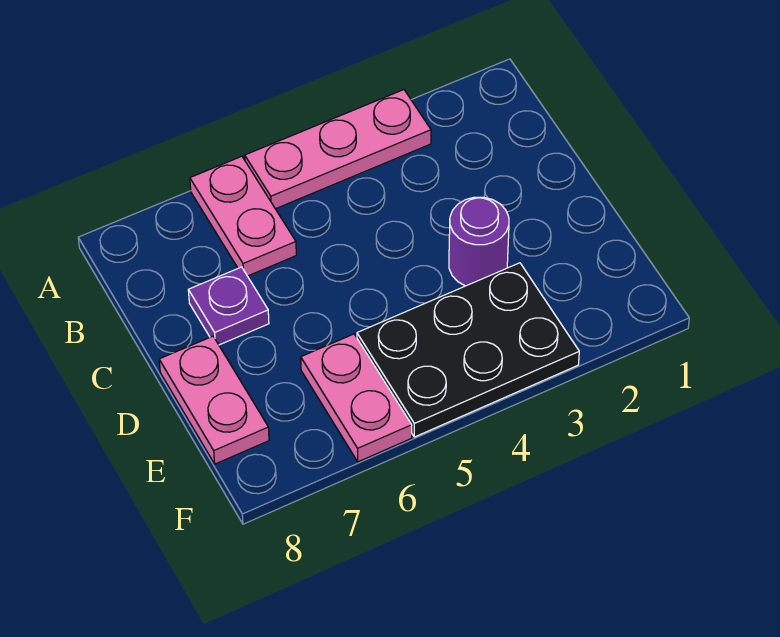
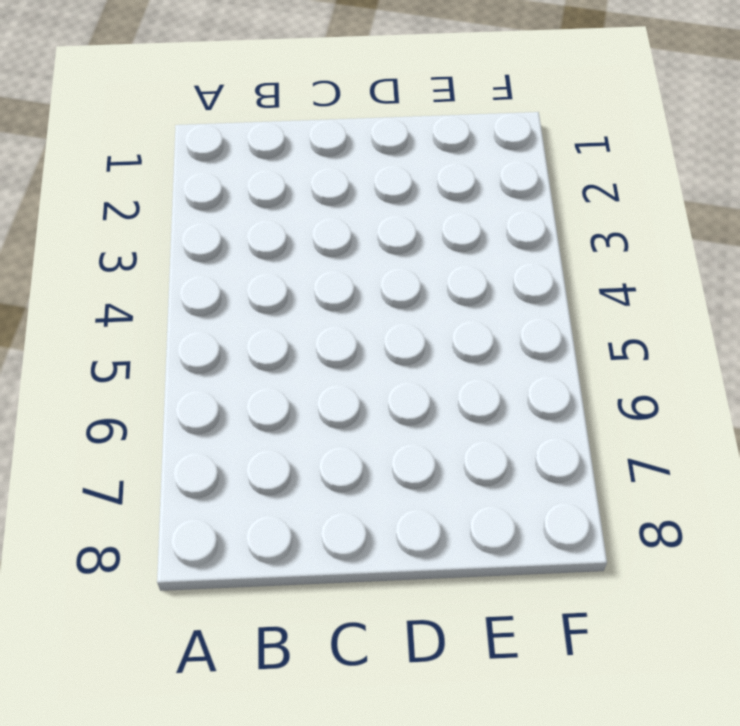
none -> pink 1x3 plate [245,90,431,209]
none -> pink 1x2 plate [190,156,296,276]

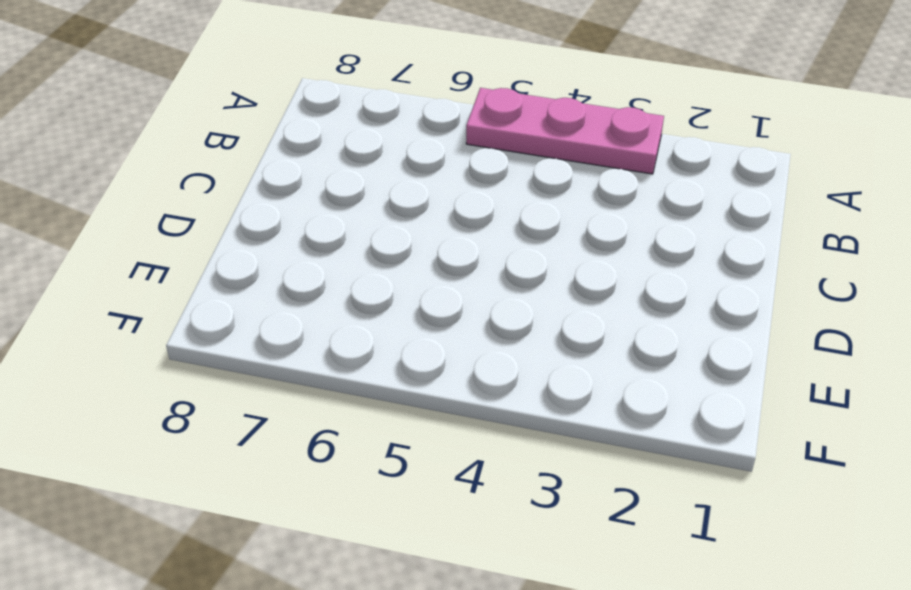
none -> pink 1x2 plate [190,156,296,276]
none -> purple 1x1 plate [188,267,269,345]

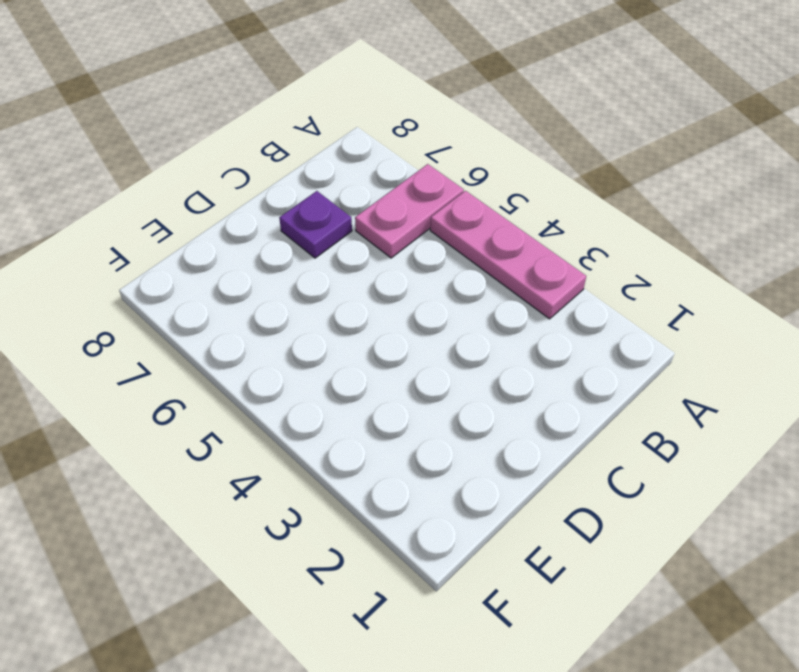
none -> purple 1x1 round brick [449,197,509,286]
none -> pink 1x2 plate [159,336,269,464]

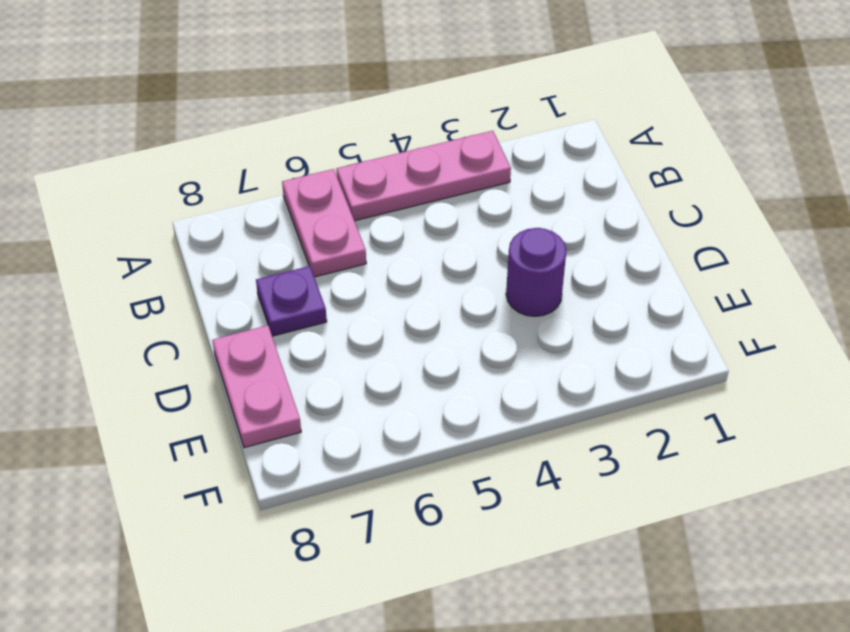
none -> black 2x3 plate [357,263,579,437]
none -> pink 1x2 plate [301,334,412,462]

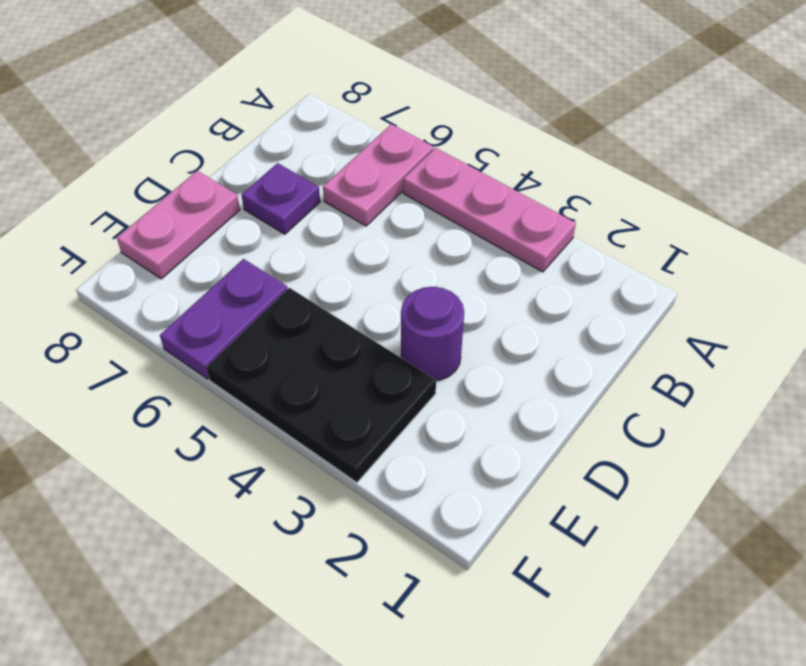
purple 1x2 plate [160,259,287,379] -> pink 1x2 plate [301,334,412,462]

